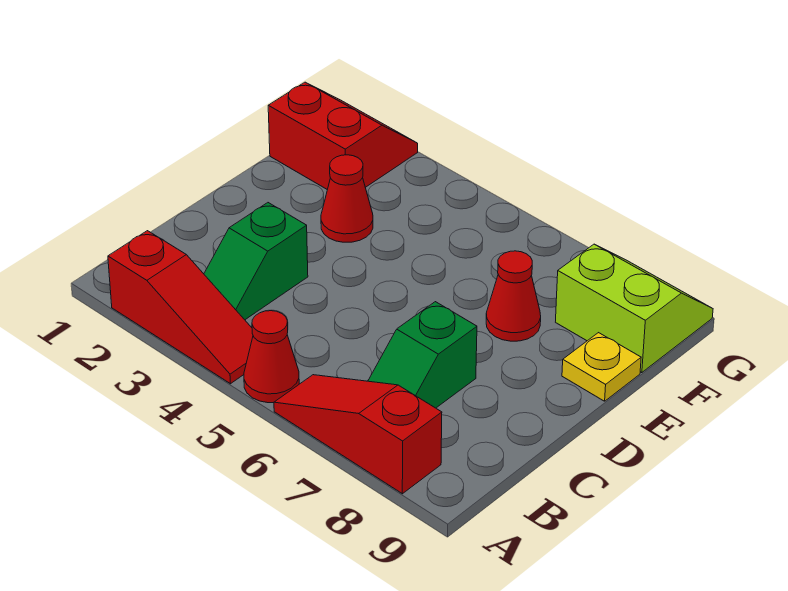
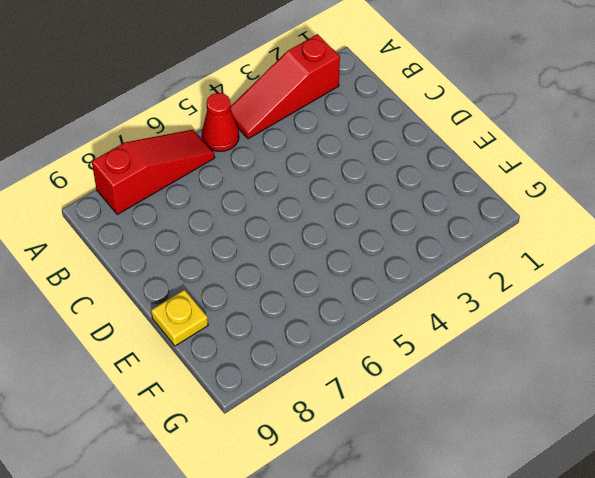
none -> green 1x2 slope [204,203,308,320]
none -> green 1x2 slope [368,302,477,408]

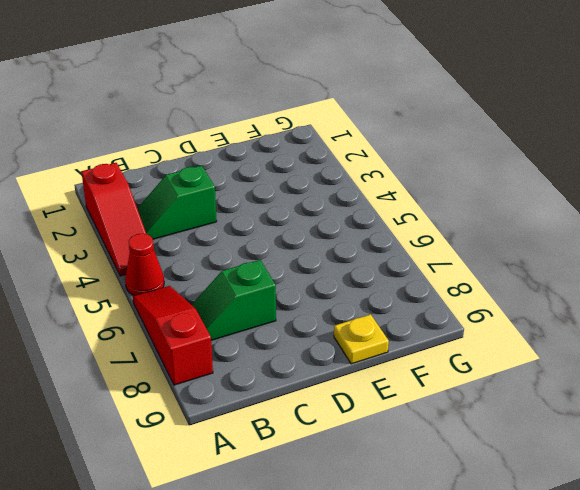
none -> red 1x1 cone [321,155,373,242]
none -> red 1x1 cone [486,251,541,341]

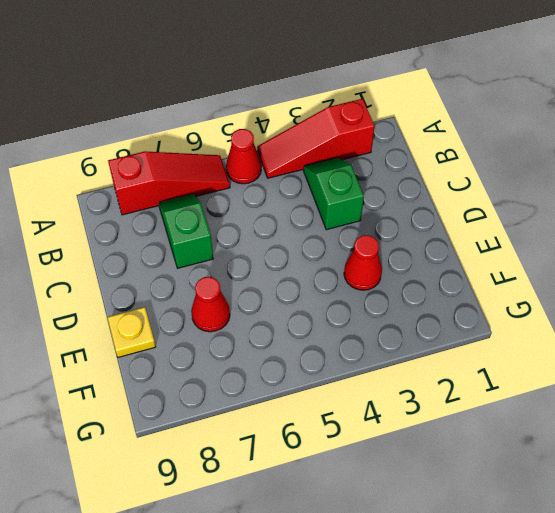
none -> red 2x2 slope [268,82,418,190]
none -> lime 2x2 slope [556,244,713,373]

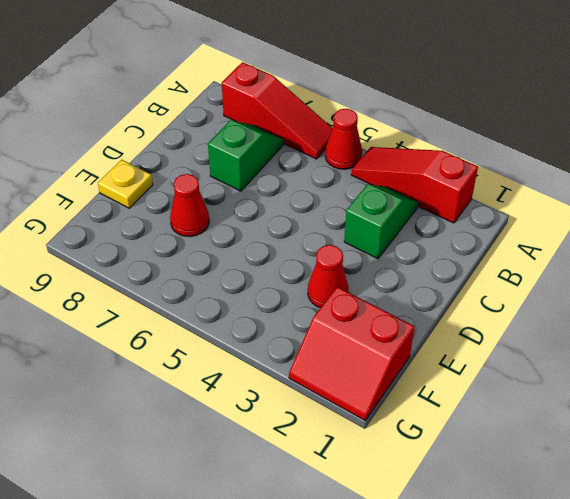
none -> lime 2x2 slope [556,244,713,373]

